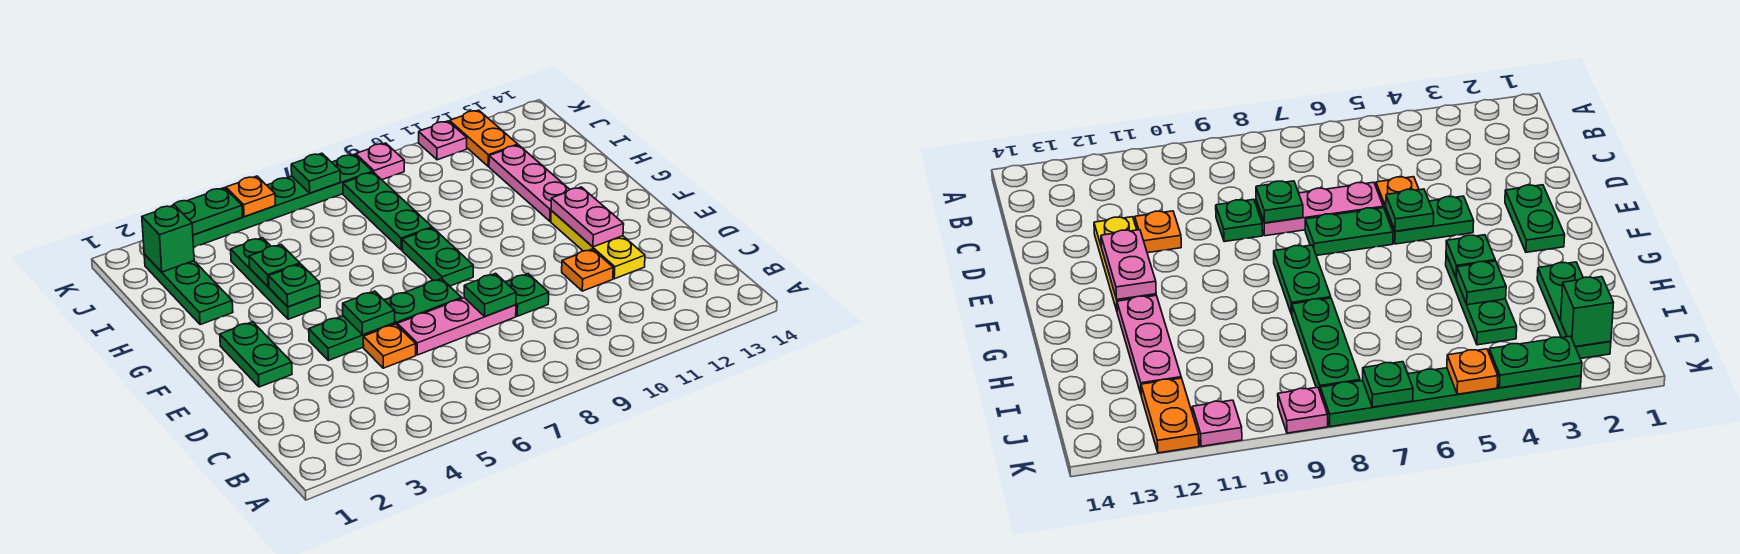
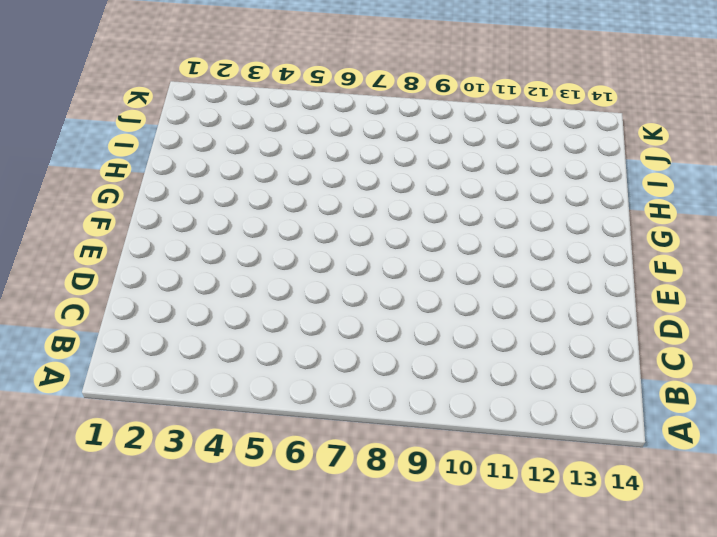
none -> orange 1x1 plate [363,324,416,368]
none -> pink 1x3 plate [397,298,516,355]
none -> green 1x1 plate [506,274,549,316]

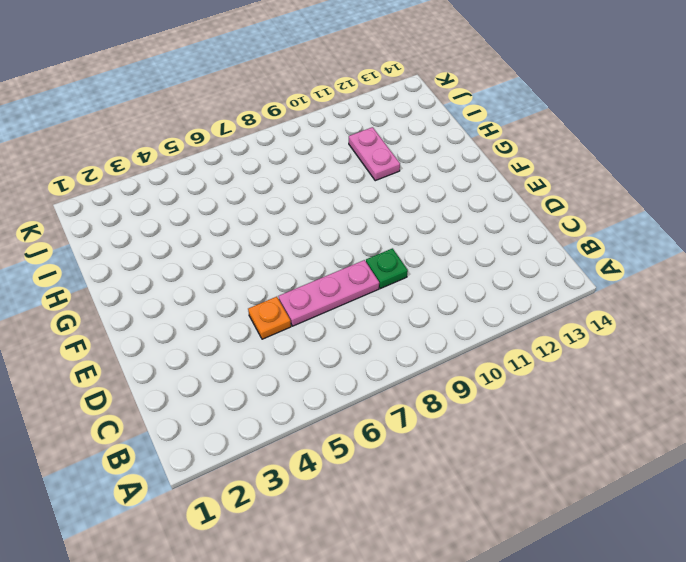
pink 1x2 plate [349,127,400,181] -> pink 1x2 plate moved to [551,187,624,247]
none -> orange 1x1 plate [562,249,613,291]
none -> yellow 1x3 plate [551,211,645,279]
none -> green 1x2 plate [220,322,292,387]

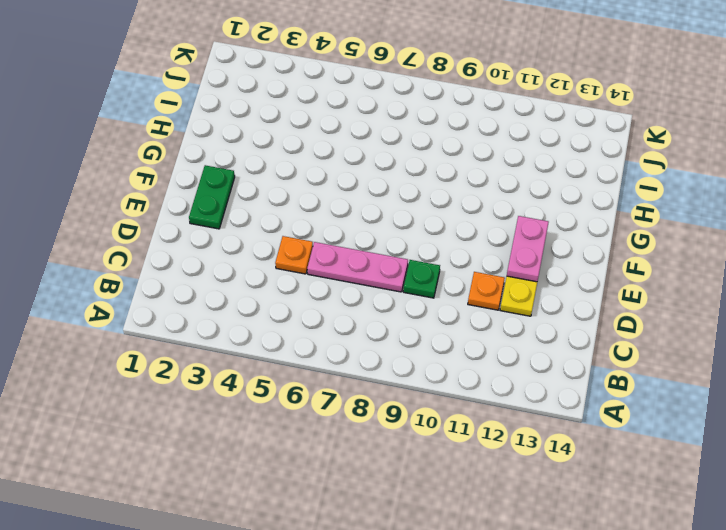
none -> green 1x2 plate [309,316,395,360]
none -> green 1x2 plate [384,279,462,325]
none -> green 1x2 plate [402,228,473,286]

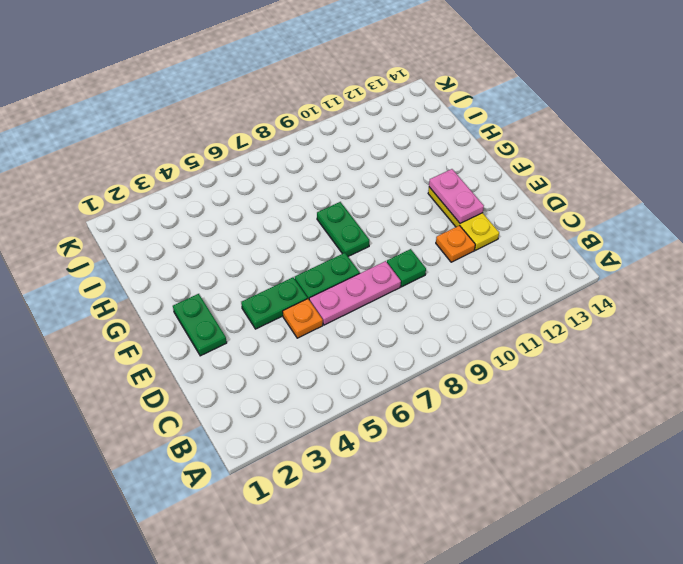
none -> green 1x3 plate [231,238,320,319]
none -> pink 1x3 plate [489,145,570,221]
none -> green 1x3 plate [144,254,233,325]

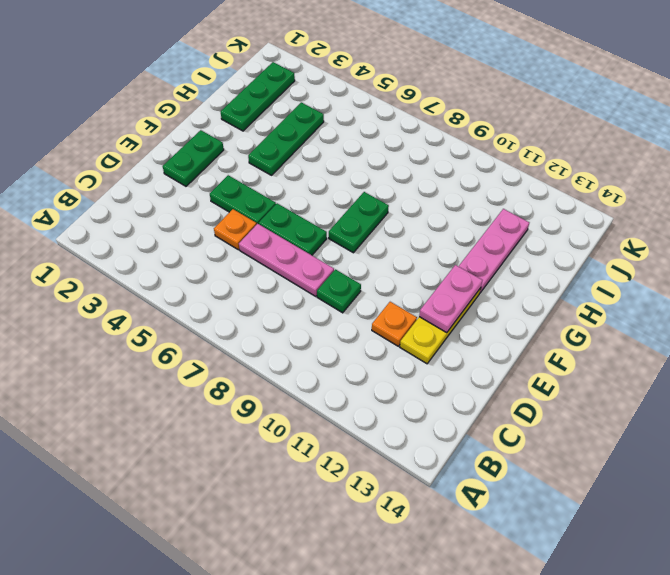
none -> green 1x3 plate [343,172,432,250]
none -> orange 1x2 plate [450,110,518,166]
none -> green 1x6 plate [193,154,373,247]

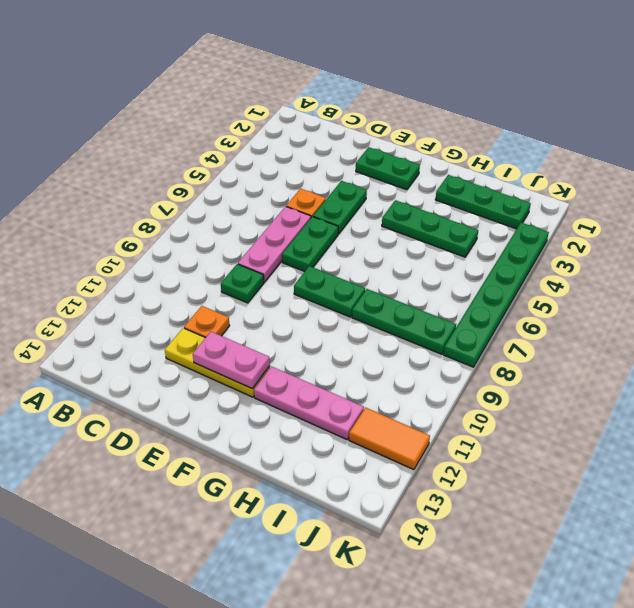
orange 1x2 tile [349,408,430,470] -> orange 1x2 plate [450,110,518,166]
none -> pink 1x1 plate [356,143,404,180]
none -> pink 1x1 plate [419,121,467,160]
none -> green 1x1 plate [464,273,516,317]

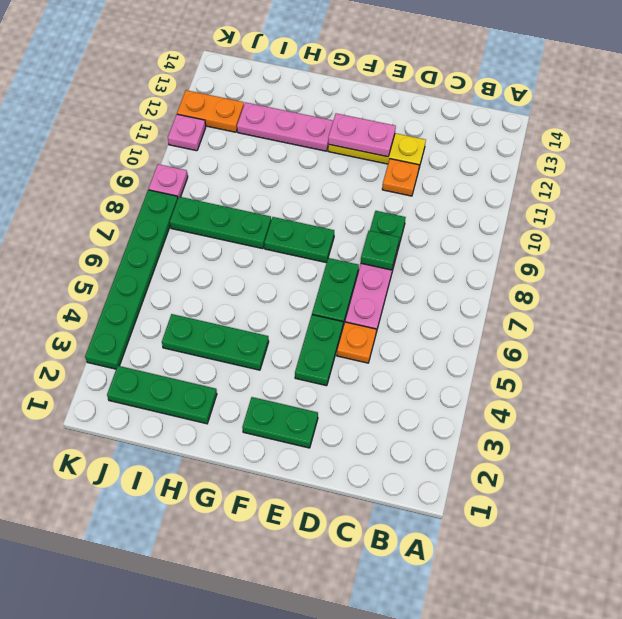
none -> green 1x1 plate [343,291,395,335]
none -> green 1x1 plate [269,264,320,307]
none -> green 1x1 plate [249,245,300,287]

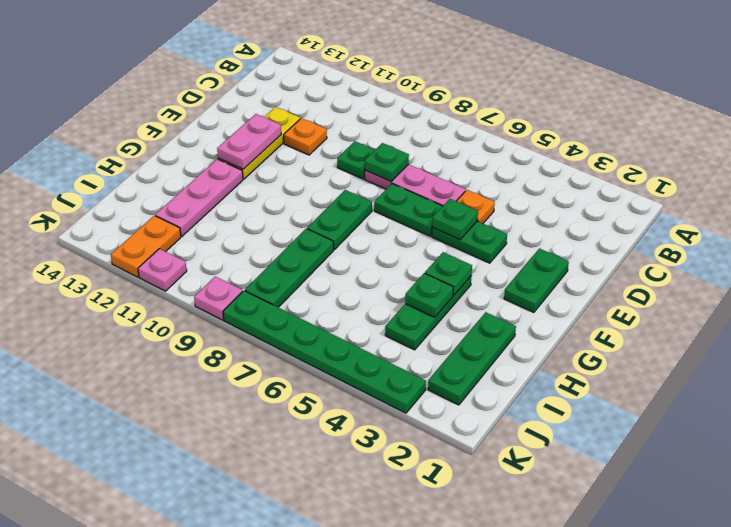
none -> green 1x1 brick [142,205,194,272]
none -> green 1x2 plate [173,188,243,235]
none -> orange 1x1 plate [226,176,275,217]

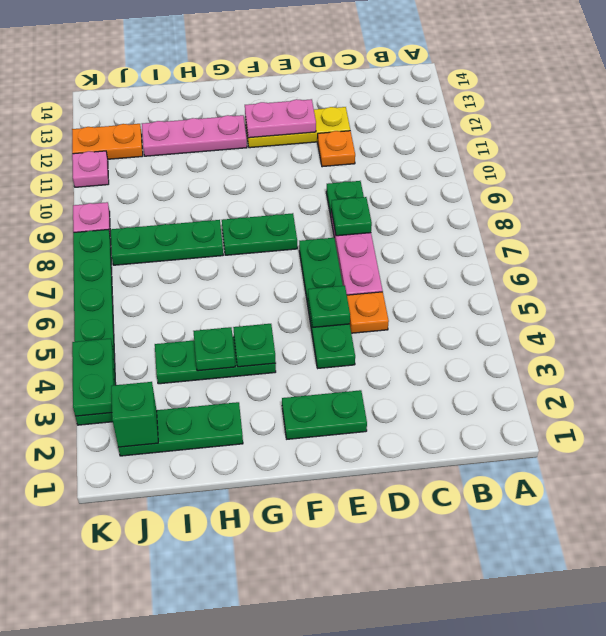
none -> orange 1x1 plate [226,176,275,217]
none -> green 1x1 plate [291,153,340,193]

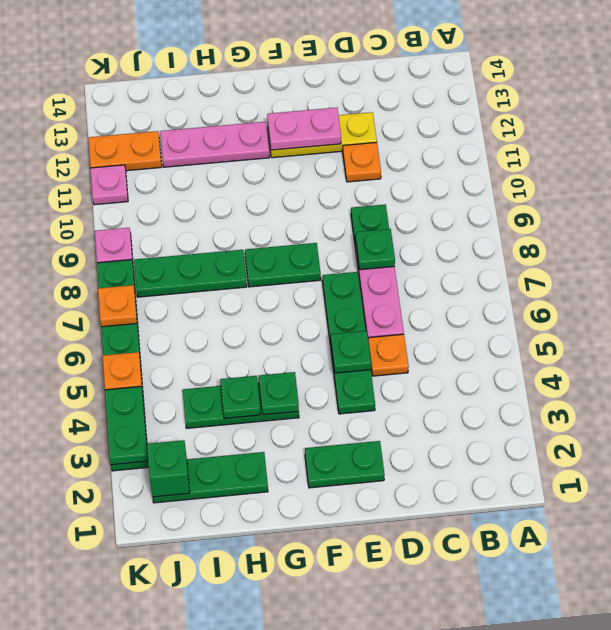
orange 1x1 plate [98,285,137,327] -> green 1x1 plate [291,153,340,193]

